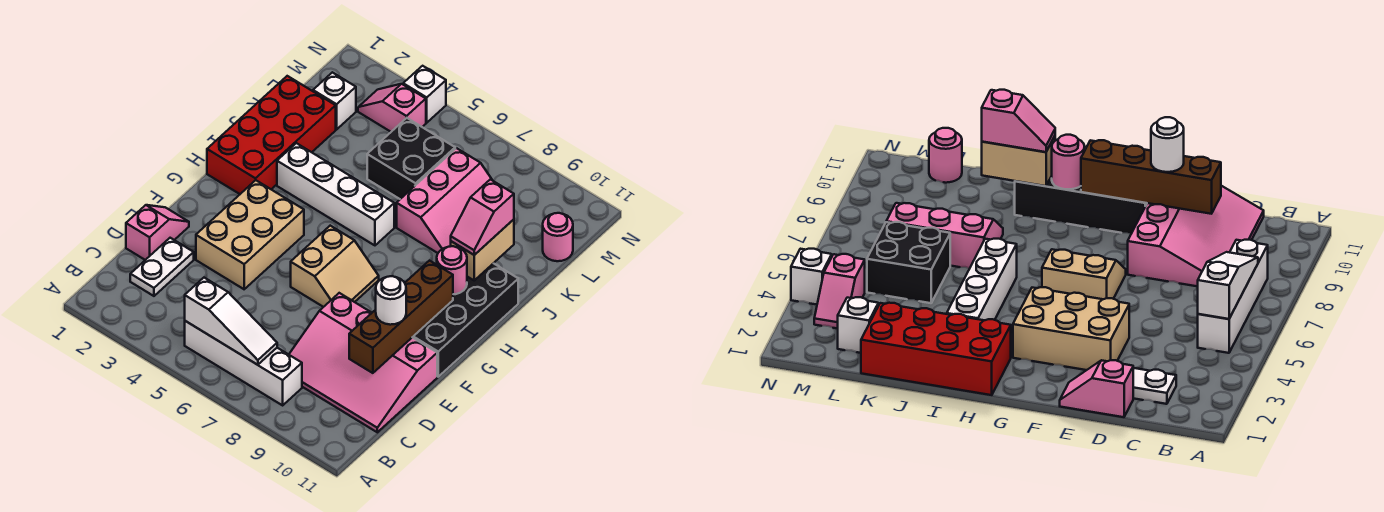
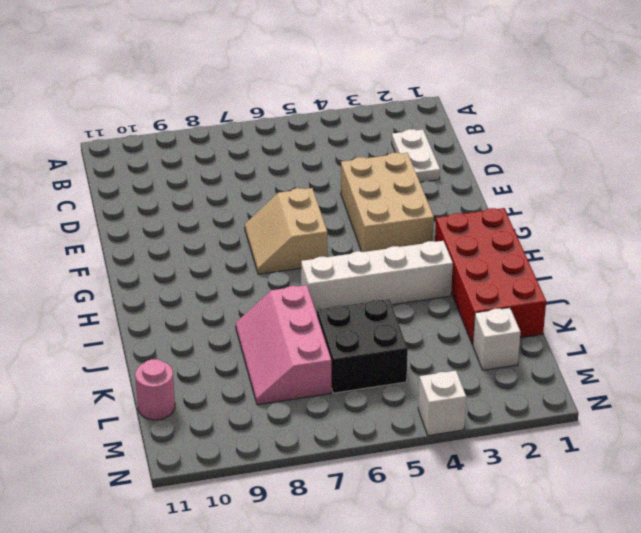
none -> white 1x4 brick [185,321,302,405]
none -> pink 3x4 slope [289,293,437,432]
none -> pink 1x2 slope [126,205,189,260]

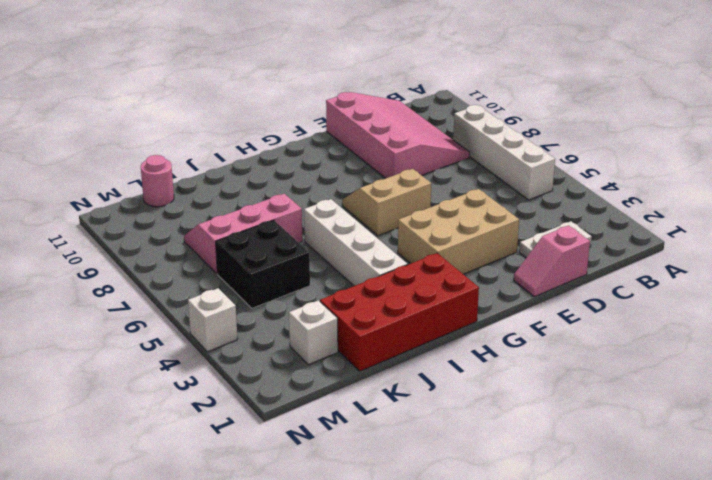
none -> black 2x4 brick [413,263,518,377]
none -> pink 1x2 slope [358,84,426,132]
none -> white 1x3 slope [185,278,277,365]

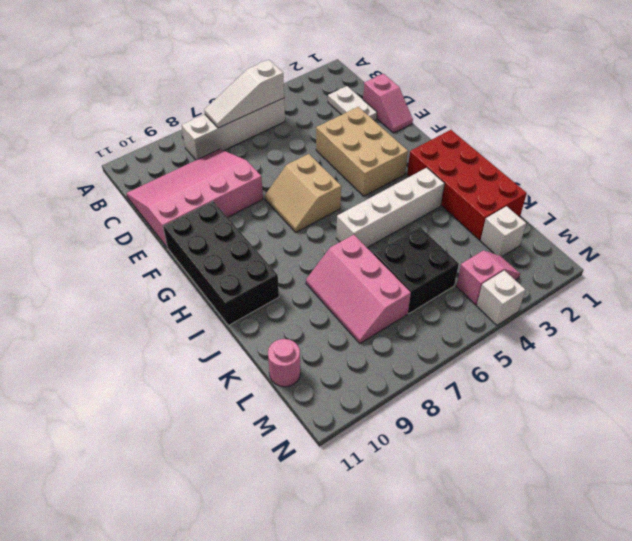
none -> brown 1x4 brick [349,260,453,373]
none -> pink 1x1 round brick [437,246,467,294]
none -> tan 1x2 brick [451,219,514,280]

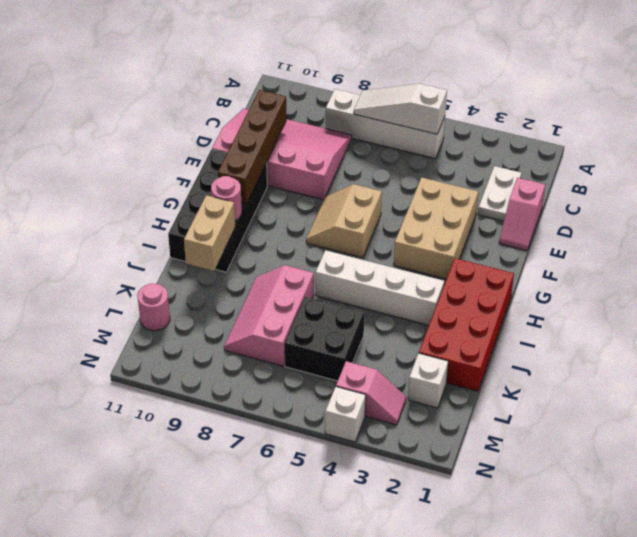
none -> white 1x1 round brick [376,276,406,325]
none -> pink 1x2 slope [451,179,514,255]

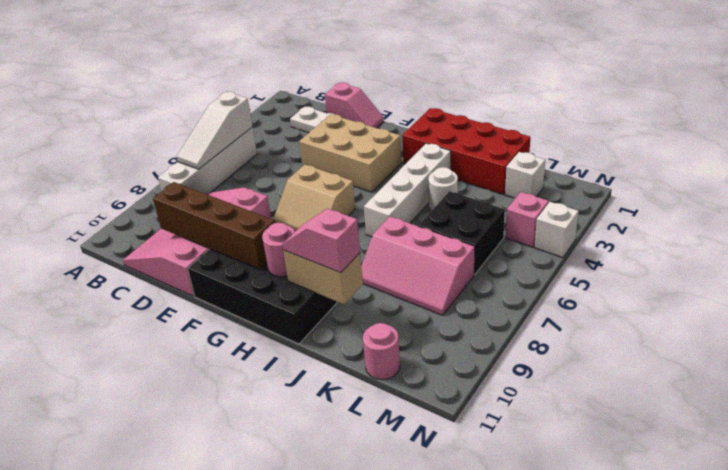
white 1x1 round brick [428,167,458,211] -> white 1x1 round brick moved to [376,276,406,325]

